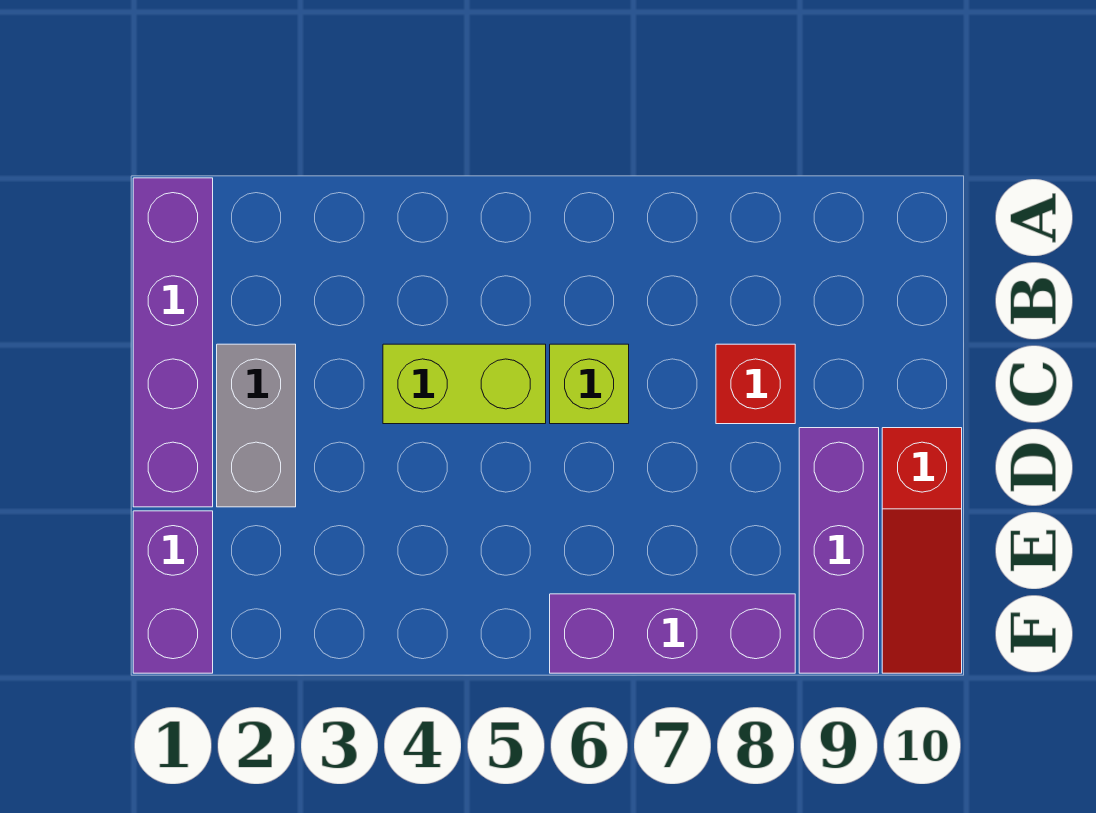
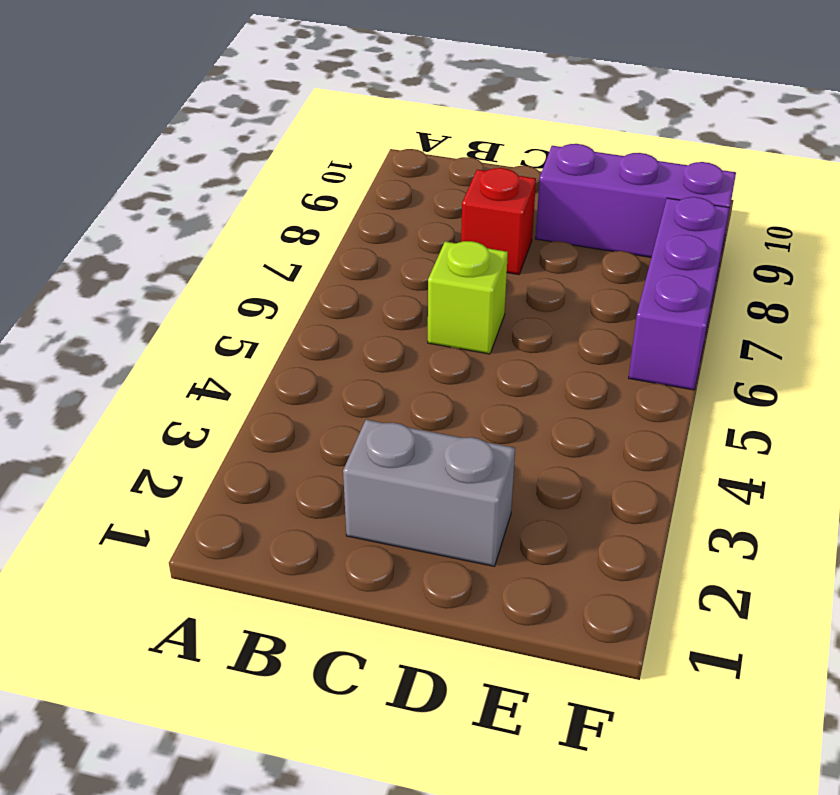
none -> purple 1x4 brick [133,178,213,507]
none -> lime 1x2 brick [383,344,546,424]

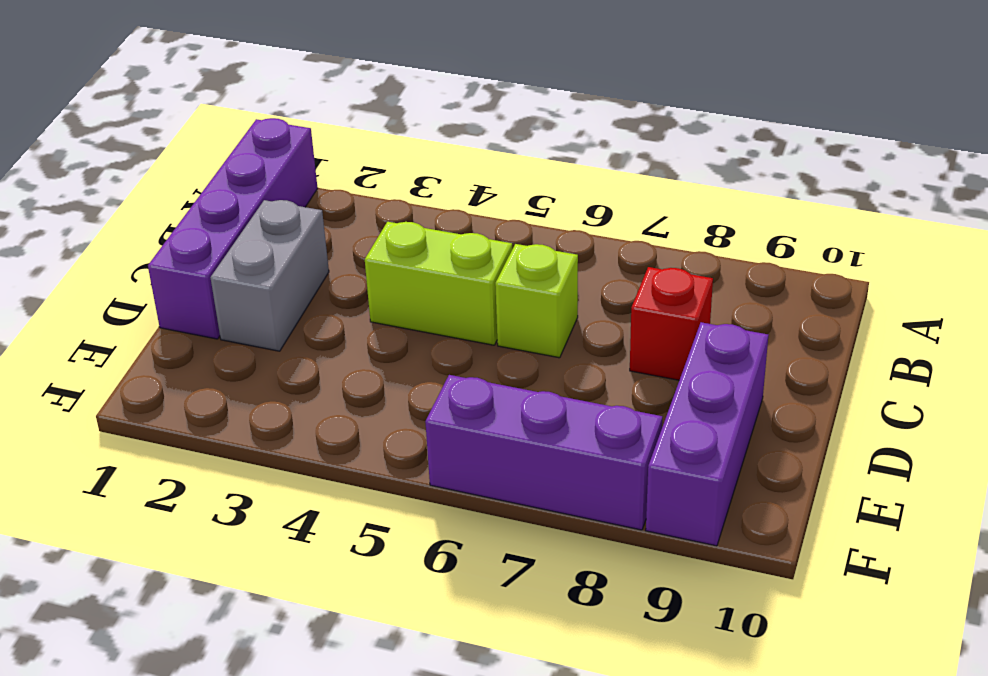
none -> red 1x3 slope [882,428,962,673]
none -> purple 1x2 brick [133,511,213,673]

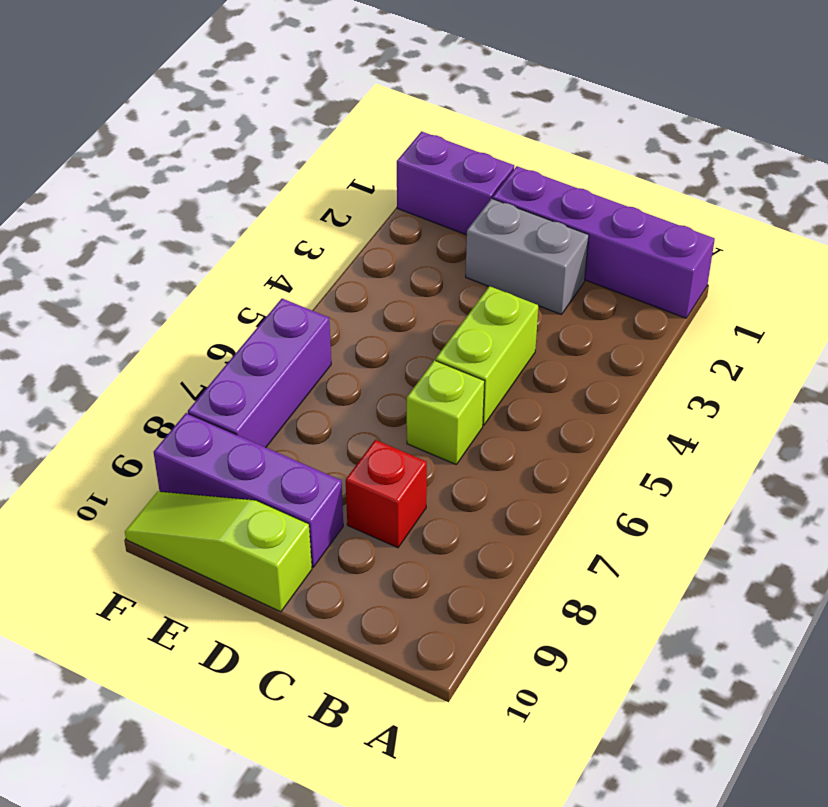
lime 1x3 slope [125,491,312,612] -> red 1x3 slope [882,428,962,673]

